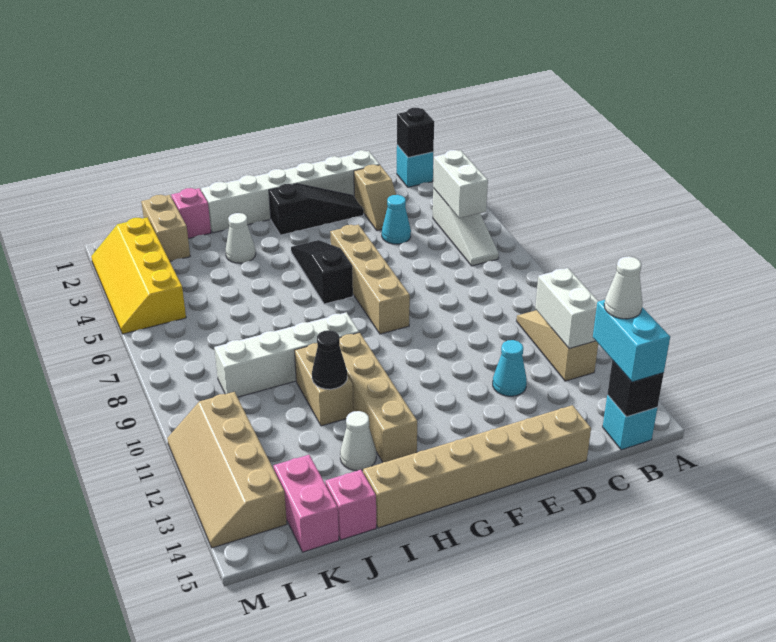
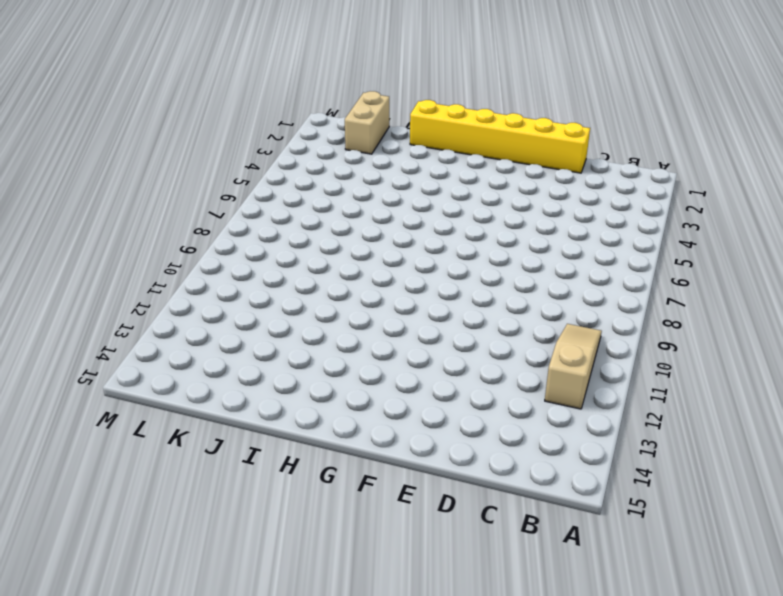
yellow 1x6 brick [410,100,590,173] -> white 1x6 brick [201,150,380,233]
none -> cyan 1x1 brick [397,145,433,187]
none -> white 1x3 slope [433,188,499,266]
none -> cyan 1x1 brick [603,395,657,450]
none -> tan 1x2 slope [354,165,396,231]

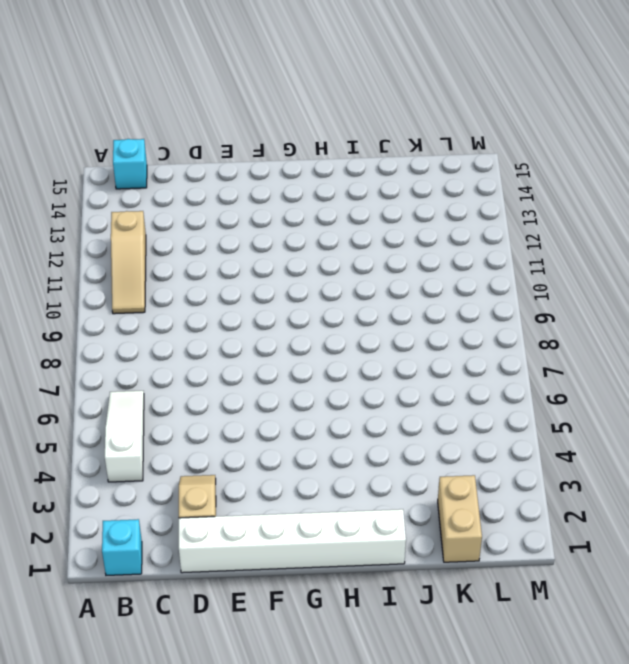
none -> cyan 1x1 cone [382,195,411,244]
none -> cyan 1x1 cone [493,340,527,396]
none -> tan 1x6 brick [363,405,591,528]
none -> black 1x3 slope [269,184,364,235]

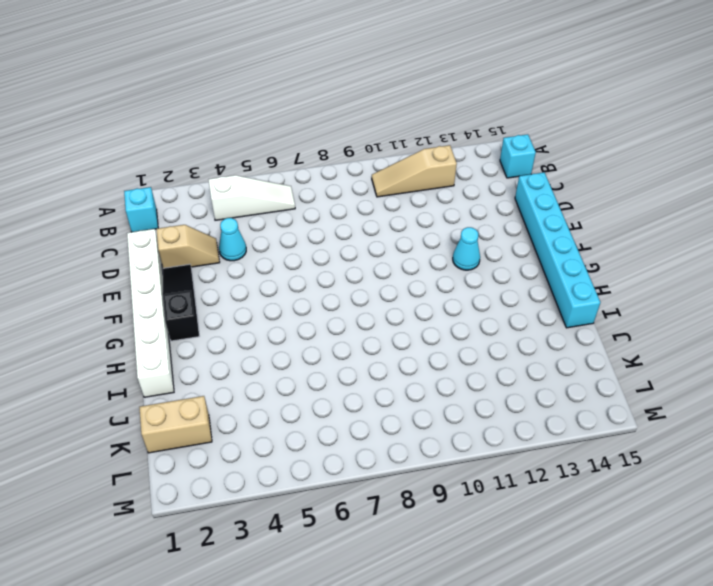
cyan 1x6 brick [515,172,600,328] -> tan 1x6 brick [363,405,591,528]
cyan 1x1 cone [453,227,480,270] -> cyan 1x1 cone moved to [493,340,527,396]
none -> tan 1x4 brick [330,225,410,334]
none -> black 1x3 slope [291,240,353,304]
none -> white 1x4 brick [214,312,359,397]
none -> tan 1x4 brick [339,332,417,462]

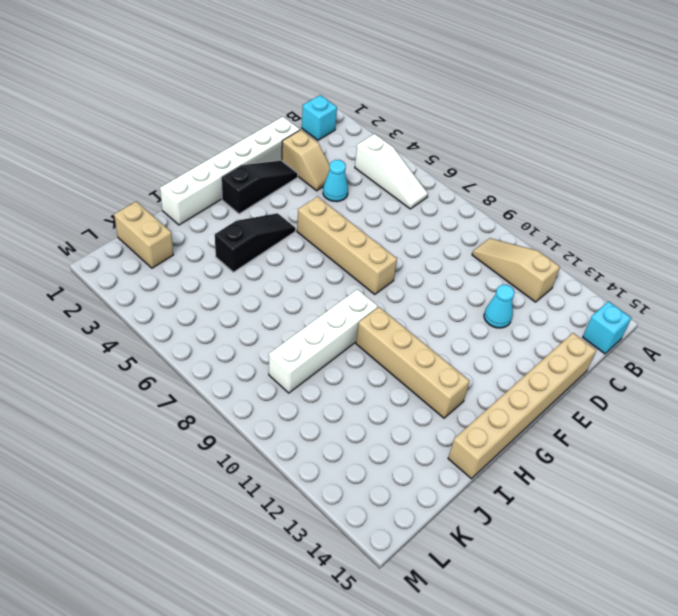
black 1x3 slope [215,213,295,272] -> black 1x3 slope turned to [291,240,353,304]
none -> white 1x1 cone [226,213,256,263]
none -> tan 1x2 brick [294,343,353,426]
none -> white 1x1 cone [340,411,376,471]
none -> pink 1x1 brick [171,188,211,239]

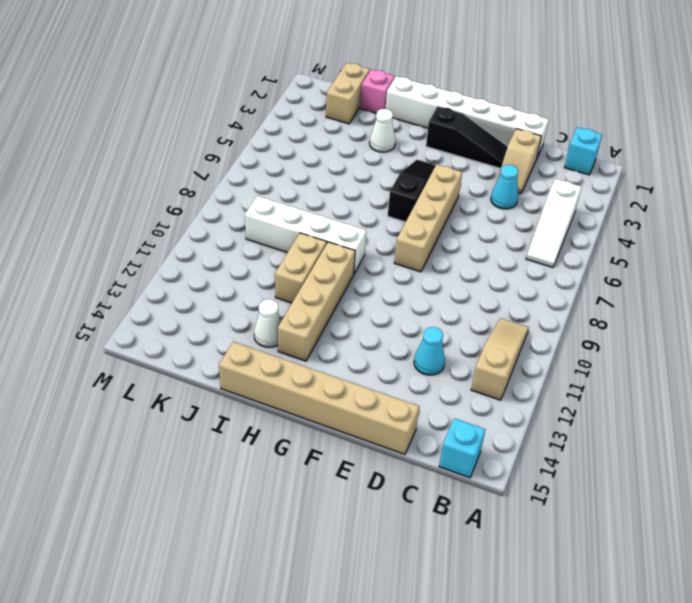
none -> pink 1x1 brick [325,470,376,540]
none -> pink 1x2 brick [274,455,339,552]
none -> yellow 2x4 slope [91,217,186,334]
none -> tan 2x4 slope [167,392,287,548]

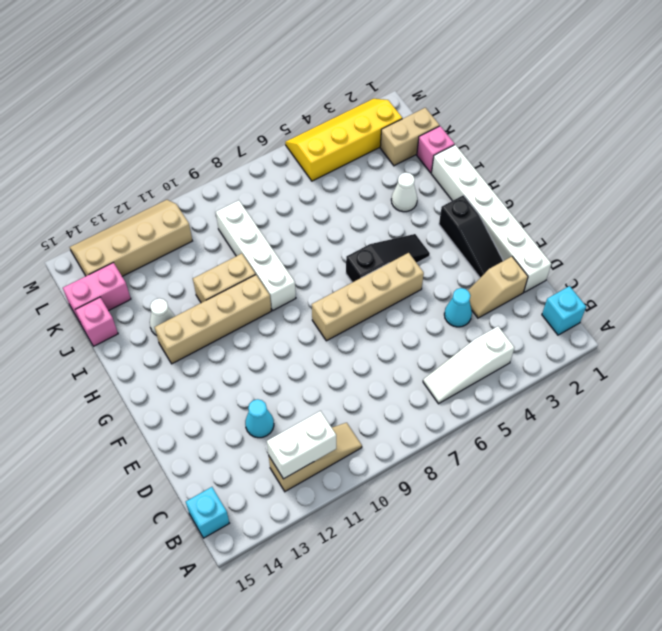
none -> tan 1x6 brick [363,405,591,528]
none -> black 1x1 brick [397,108,434,157]
none -> white 1x2 brick [433,150,488,218]
none -> black 1x1 brick [607,360,664,417]

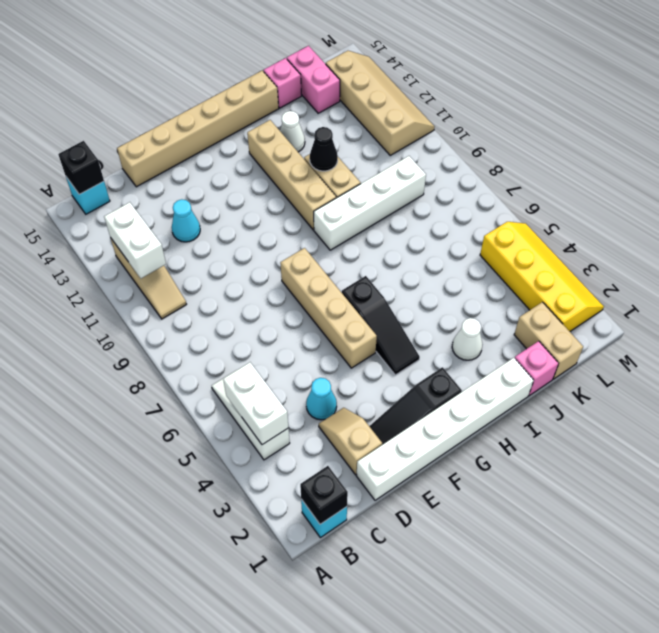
none -> cyan 1x2 brick [593,300,670,382]
none -> white 1x1 cone [604,256,643,319]

